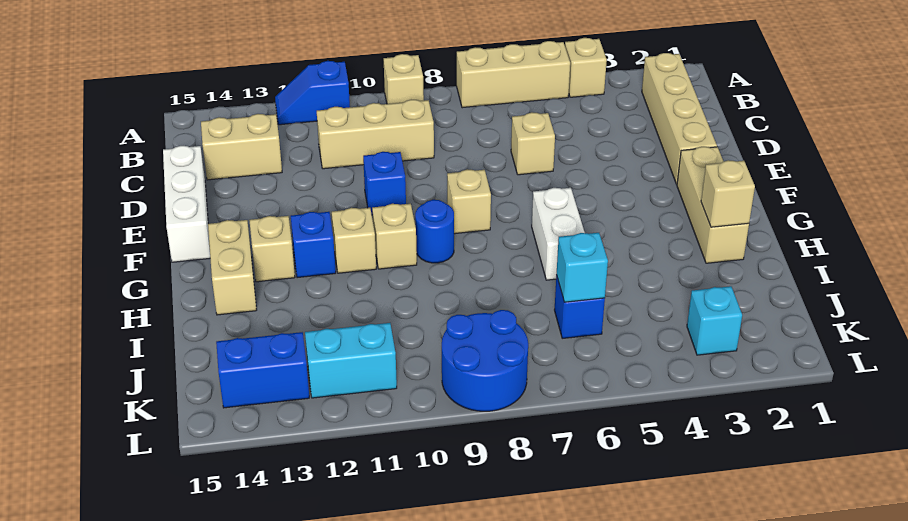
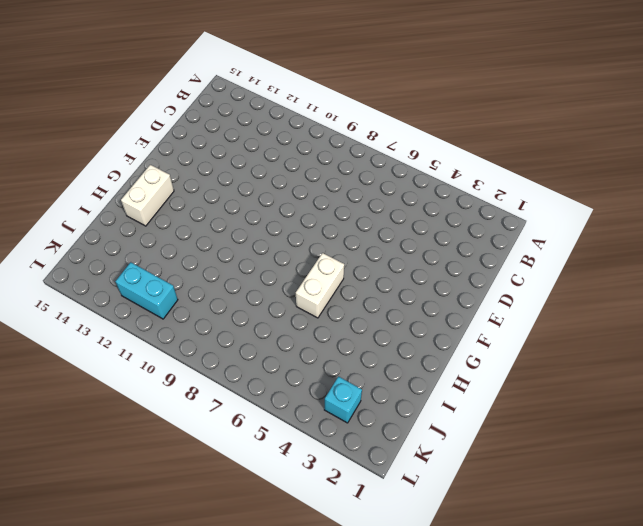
white 1x2 brick [121,165,174,226] -> tan 1x2 brick [208,220,256,315]
none -> tan 1x1 brick [565,38,607,97]
none -> tan 1x3 brick [457,41,570,108]
none -> tan 1x1 brick [384,54,424,104]

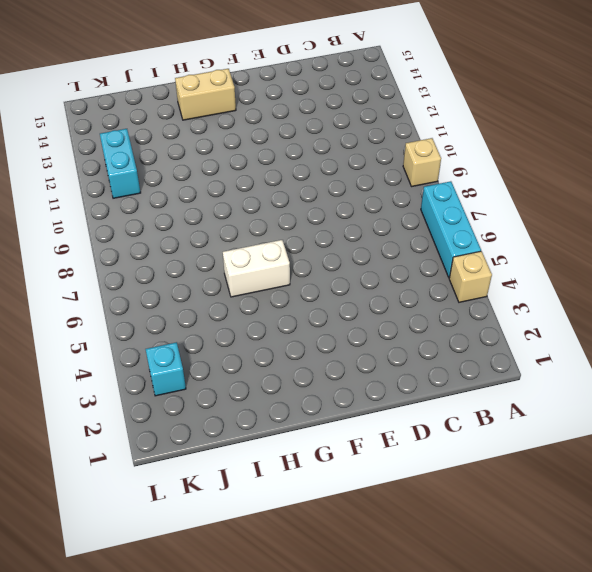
cyan 1x3 brick [421,181,481,278] -> tan 1x3 brick [457,41,570,108]
none -> blue 1x2 slope [275,61,350,125]
none -> tan 1x4 brick [642,53,717,184]
none -> tan 1x3 brick [317,100,434,169]

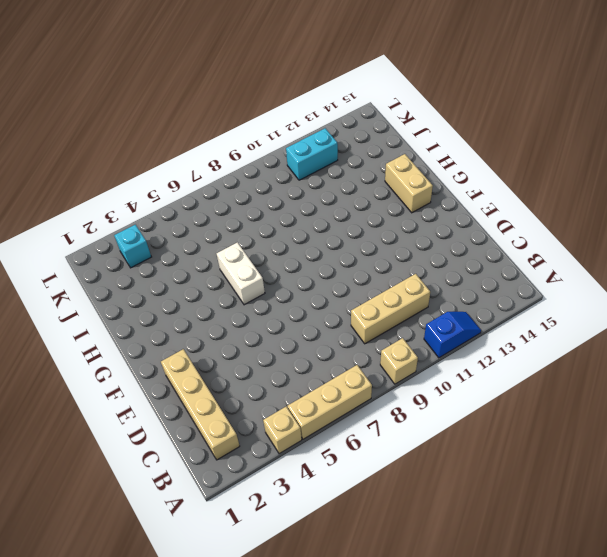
none -> tan 1x2 brick [201,114,282,180]
none -> tan 1x1 brick [511,112,555,175]
none -> white 1x3 brick [163,146,210,262]

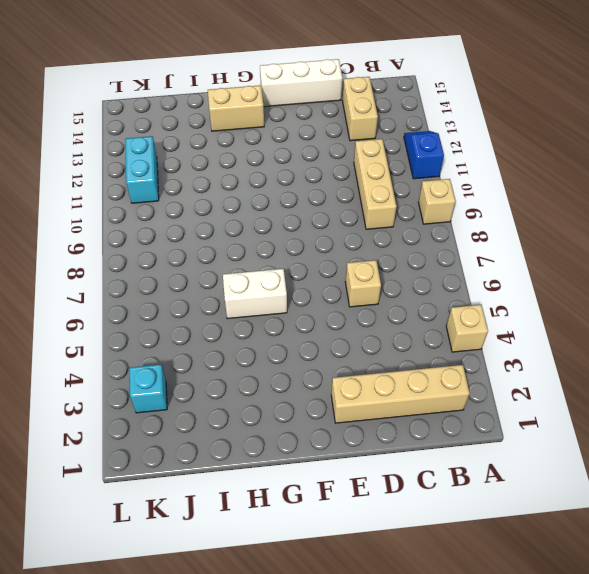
none -> tan 1x3 brick [457,41,570,108]
none -> blue 1x1 brick [363,152,406,215]
none -> tan 1x3 brick [677,147,749,263]

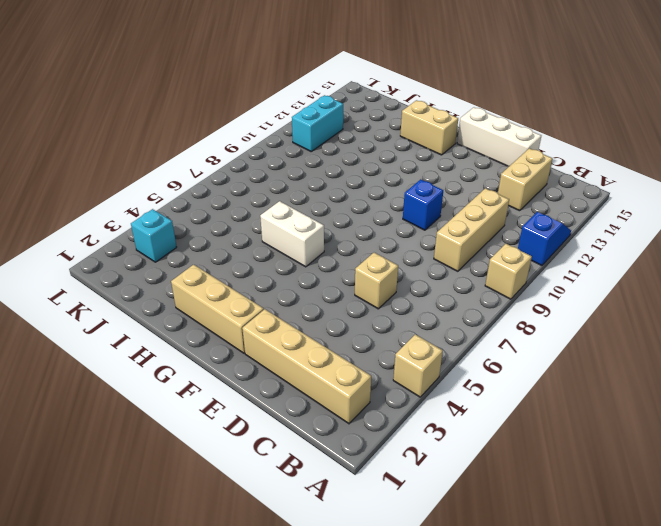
none -> tan 1x3 brick [457,41,570,108]
none -> tan 1x1 brick [447,169,491,234]
none -> blue 1x1 round brick [415,200,454,263]

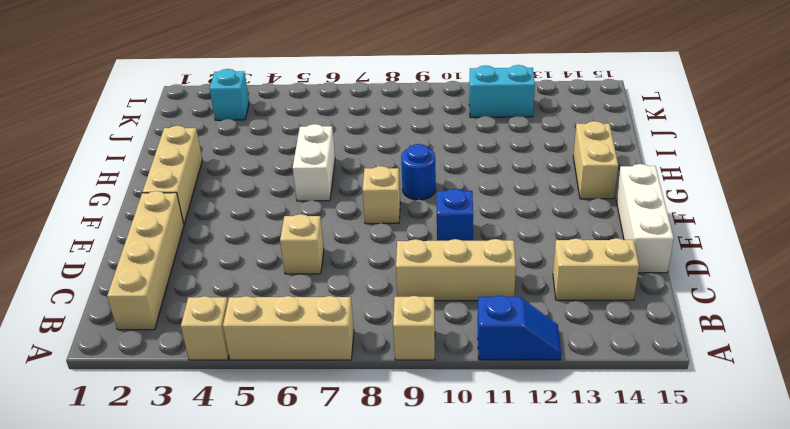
none -> tan 1x1 brick [372,204,417,269]
none -> tan 1x1 brick [332,208,376,273]
none -> blue 1x1 brick [291,212,336,278]

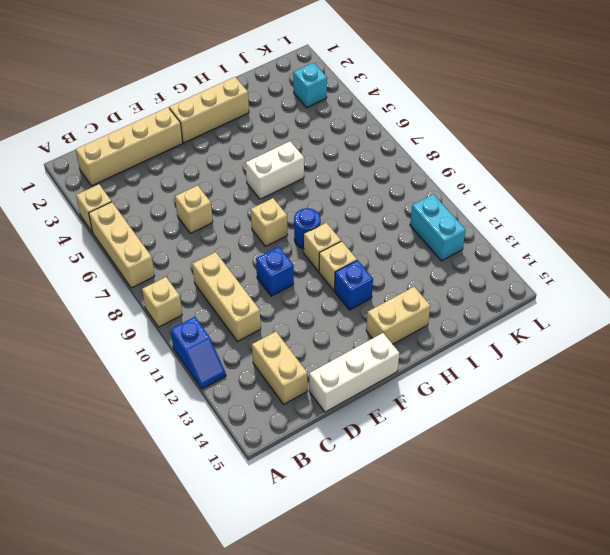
none -> tan 1x1 brick [249,216,295,282]
none -> blue 1x1 brick [555,275,605,338]
none -> blue 2x2 round brick [442,310,528,411]

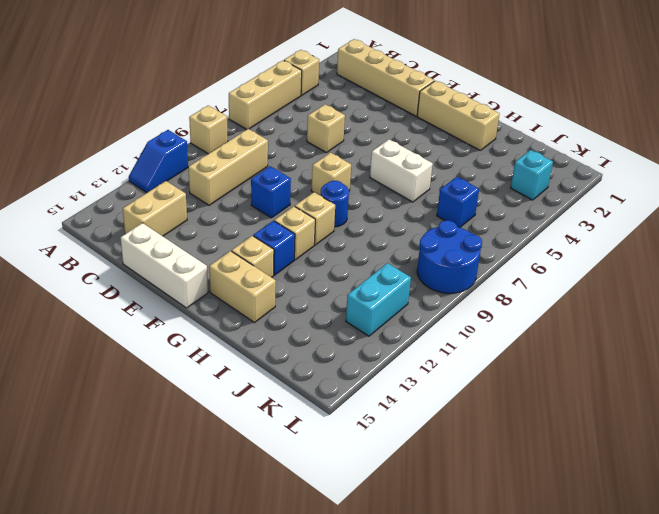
none -> blue 1x2 brick [216,332,309,408]
none -> tan 1x1 brick [701,160,755,227]
none -> cyan 1x1 brick [557,233,608,302]

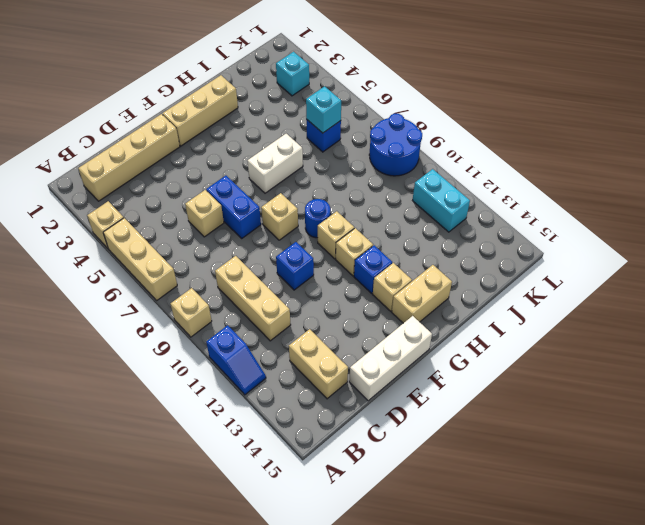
blue 1x2 brick [206,176,261,238] -> blue 1x2 brick moved to [216,332,309,408]
none -> tan 1x1 brick [701,160,755,227]

